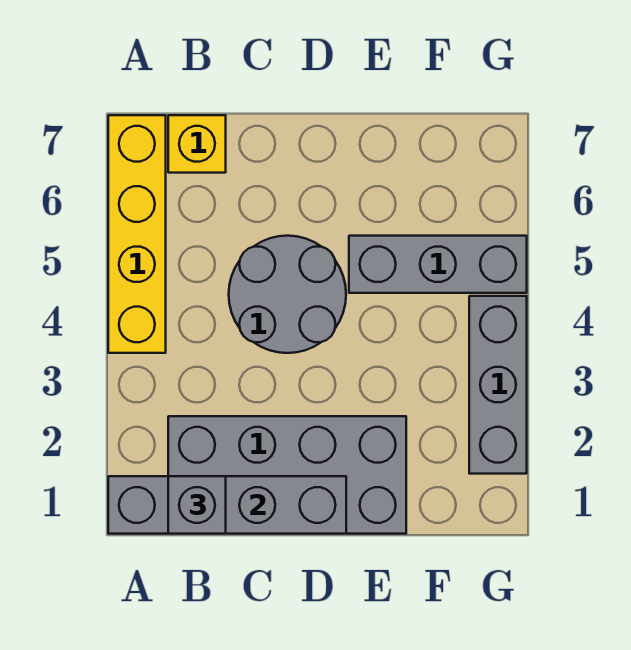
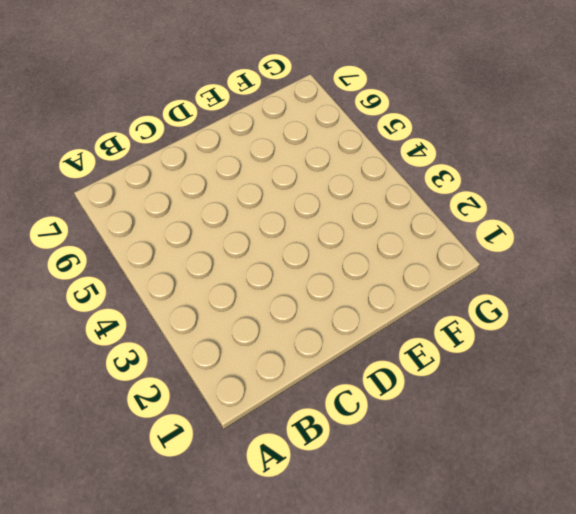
none -> yellow 1x4 brick [108,115,166,353]
none -> grey 2x4 brick [168,416,406,534]

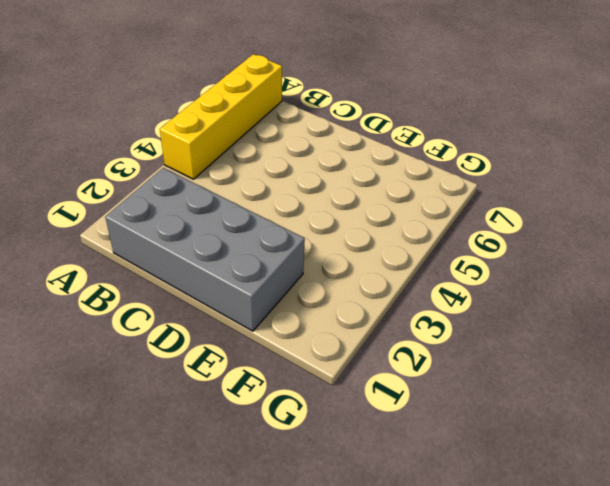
none -> yellow 1x1 brick [168,115,226,173]
none -> grey 2x2 round brick [229,236,346,353]

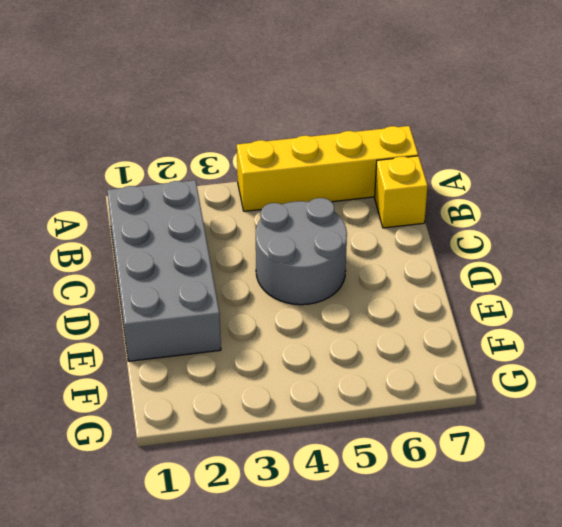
none -> grey 1x3 brick [349,236,527,293]
none -> grey 1x3 brick [469,296,527,474]

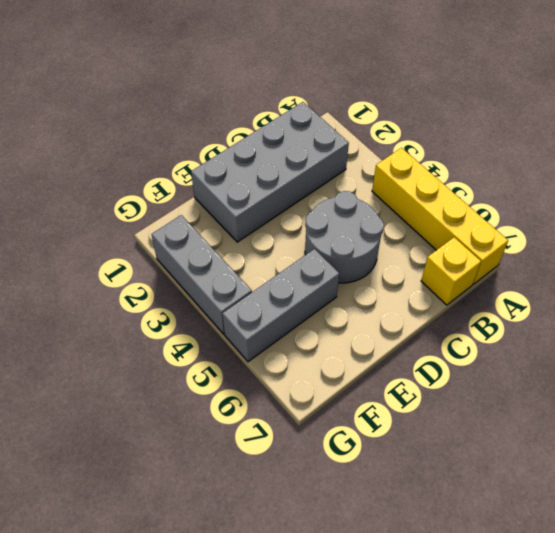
none -> grey 1x4 brick [108,476,346,534]
none -> grey 1x1 brick [168,476,226,534]

